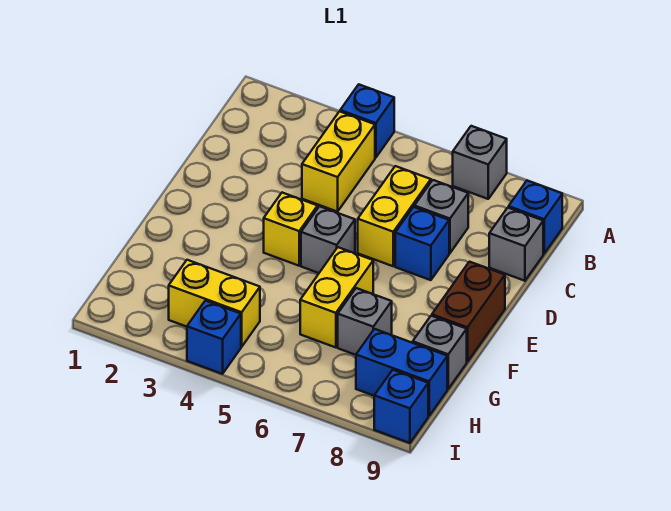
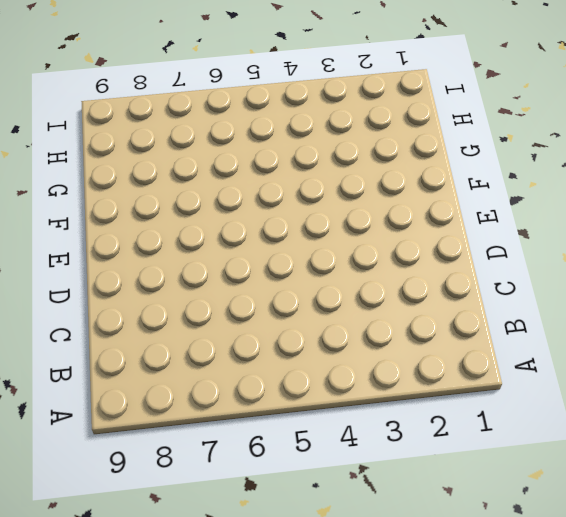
none -> blue 1x1 brick [340,84,394,158]
none -> grey 1x1 brick [453,126,507,199]
none -> yellow 1x2 brick [302,111,375,212]

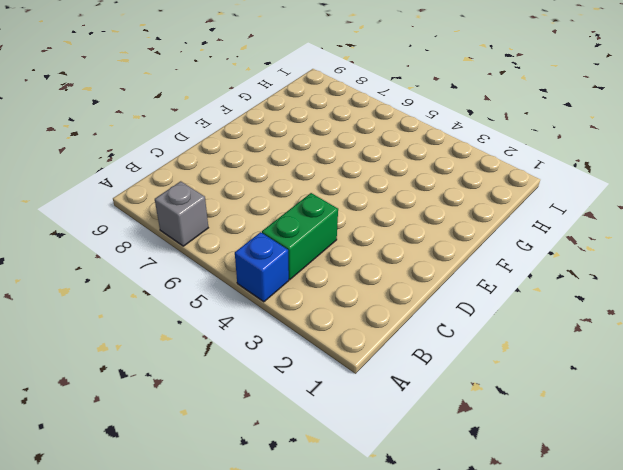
green 1x2 brick [262,193,338,280] -> yellow 1x2 brick [302,111,375,212]
none -> blue 1x1 brick [509,181,562,254]
none -> yellow 1x2 brick [358,166,431,266]
none -> grey 1x1 brick [414,180,468,253]

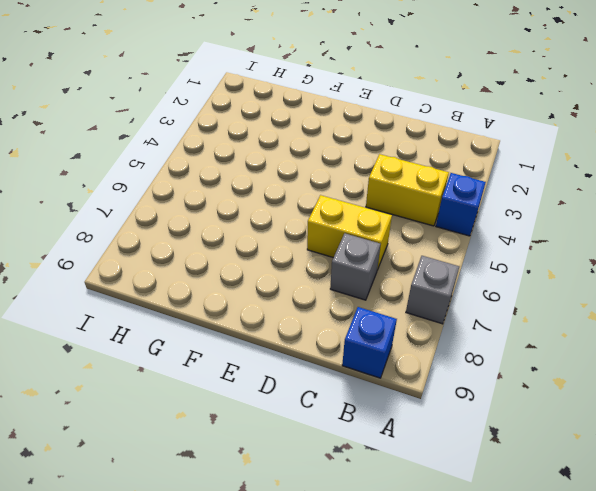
none -> grey 1x1 brick [489,208,543,281]
none -> blue 1x1 brick [395,207,449,280]
none -> yellow 1x1 brick [264,193,318,266]

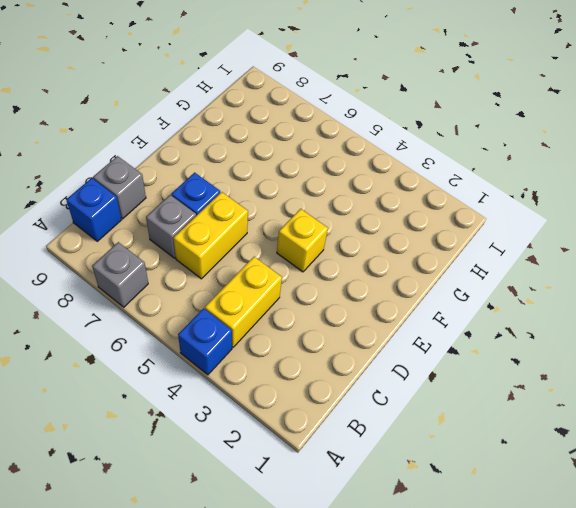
none -> grey 1x1 brick [301,206,355,273]
none -> brown 1x2 brick [432,262,505,362]
none -> yellow 1x2 brick [300,247,373,347]

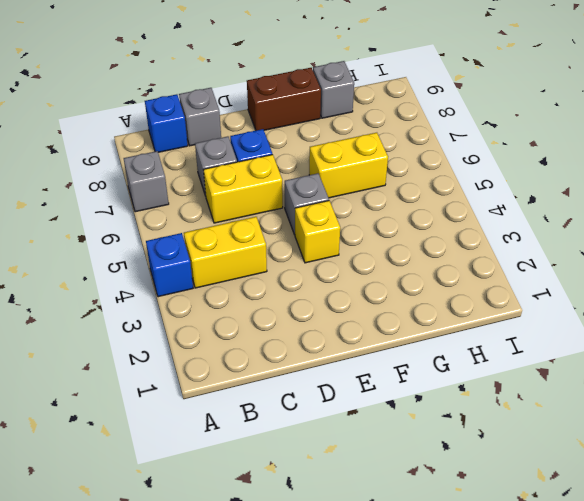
none -> grey 1x1 brick [338,288,392,355]
none -> yellow 1x2 brick [169,260,260,347]
none -> blue 1x2 brick [356,329,447,416]

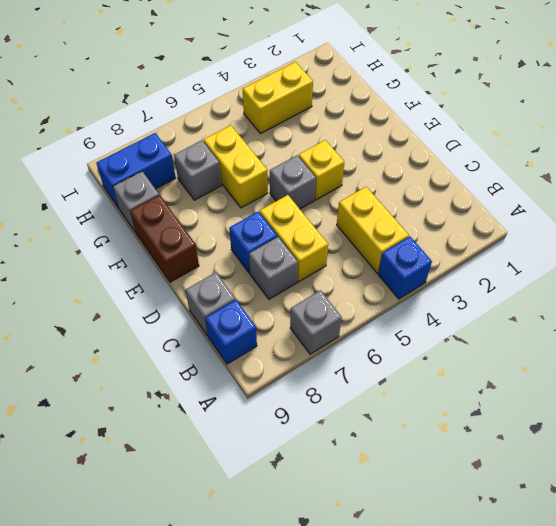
none -> blue 1x1 brick [187,301,241,374]
none -> blue 1x1 brick [374,370,428,443]

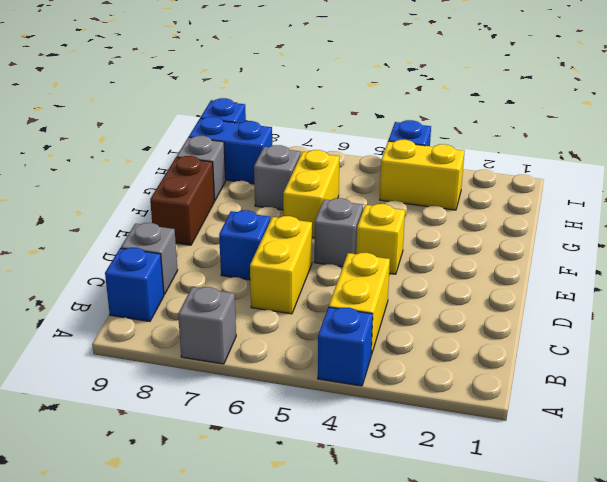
none -> grey 1x1 brick [414,180,468,253]

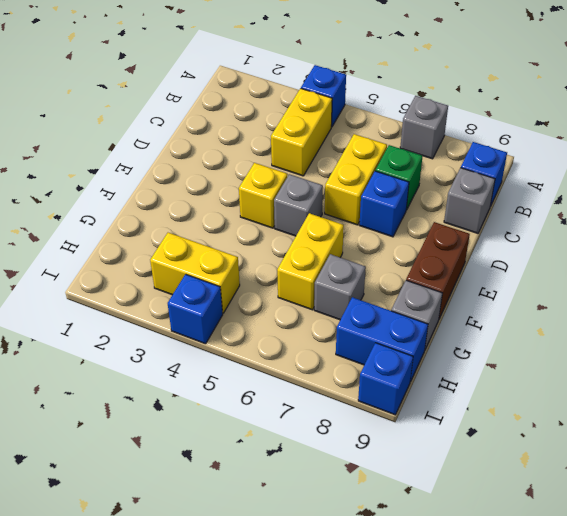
green 1x1 brick [375,145,422,210] -> grey 1x1 brick [414,180,468,253]

